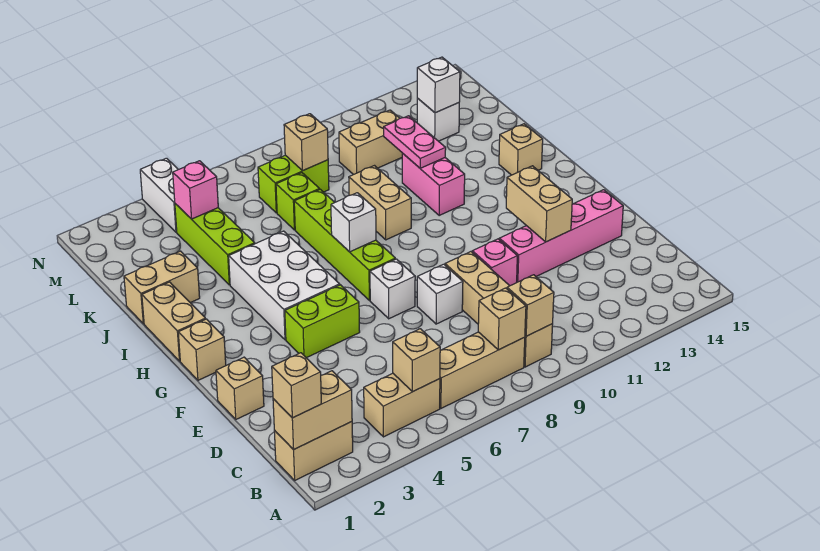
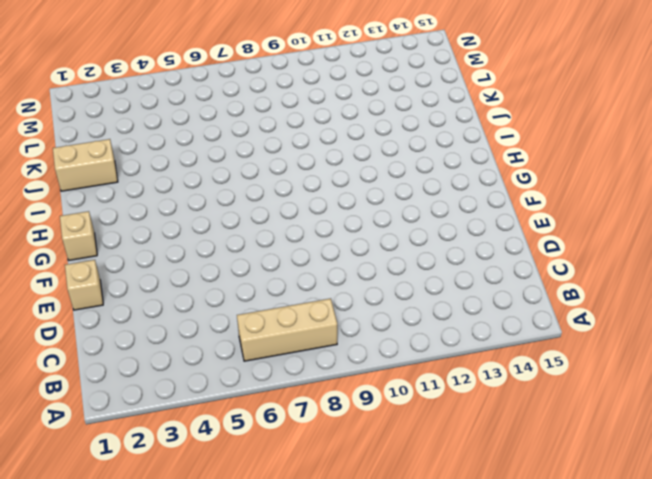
none -> tan 1x2 brick [274,422,353,480]
none -> tan 1x2 brick [364,373,440,437]
none -> tan 1x4 brick [445,252,553,367]
none -> white 1x1 brick [417,264,463,324]

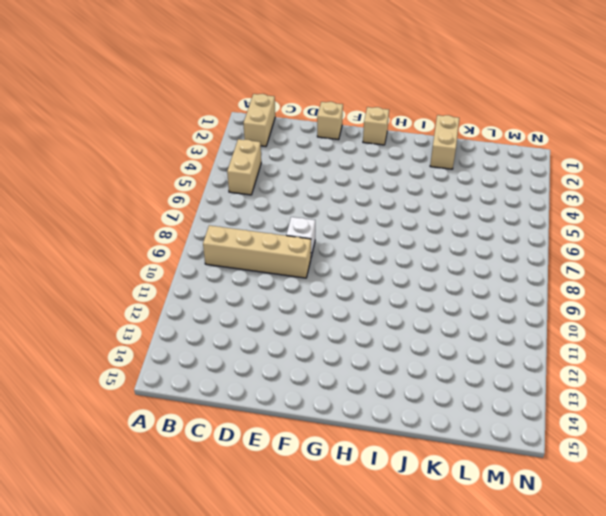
none -> tan 1x3 brick [440,332,525,408]
none -> pink 1x1 brick [472,239,517,286]
none -> pink 1x4 brick [499,190,623,282]
none -> lime 1x2 brick [285,285,360,358]

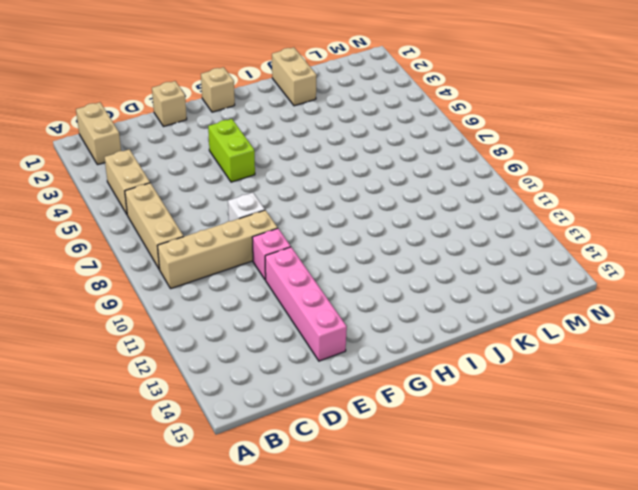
none -> white 1x1 brick [370,259,415,319]
none -> white 2x3 brick [229,231,340,340]
none -> lime 1x4 brick [294,189,395,300]
none -> tan 1x2 brick [142,282,205,361]

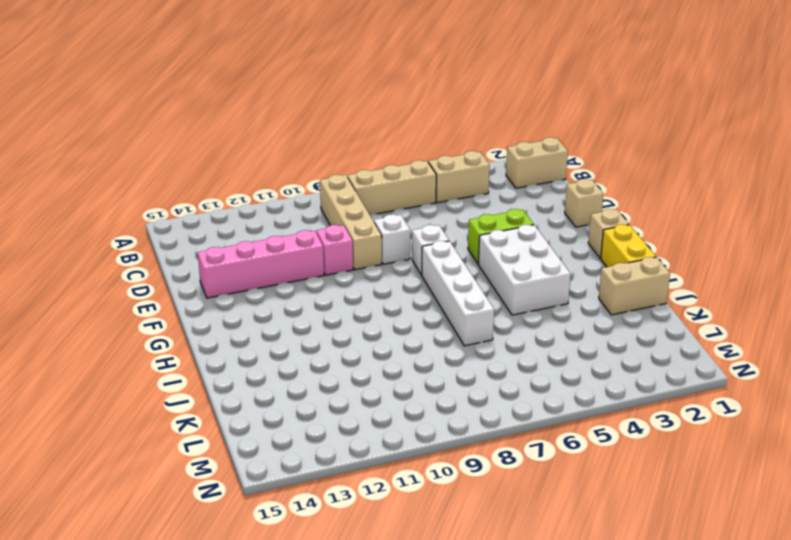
white 1x4 brick [422,241,494,346] -> lime 1x4 brick [294,189,395,300]
yellow 1x2 brick [601,225,656,267] -> tan 1x2 brick [142,282,205,361]
none -> tan 1x2 brick [349,166,411,240]
none -> pink 1x2 brick [402,153,465,216]
none -> tan 1x1 brick [499,124,543,175]
none -> lime 1x3 brick [175,204,255,285]

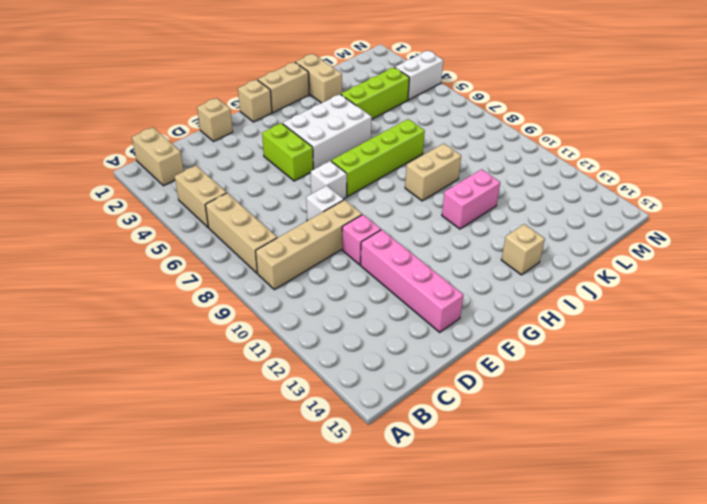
none -> lime 1x1 brick [276,173,320,230]
none -> lime 1x2 brick [258,155,329,213]
none -> tan 1x2 brick [339,110,402,175]
none -> white 1x1 brick [417,98,459,141]

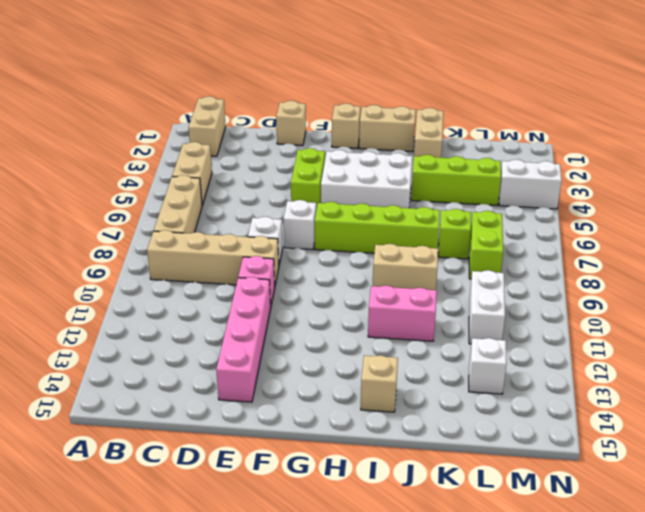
white 1x2 brick [469,270,505,344] -> tan 1x2 brick [339,110,402,175]
none -> tan 1x2 brick [273,371,352,450]
none -> tan 1x1 brick [393,329,440,392]
none -> tan 1x1 brick [478,288,526,350]
none -> tan 1x1 brick [507,275,554,336]

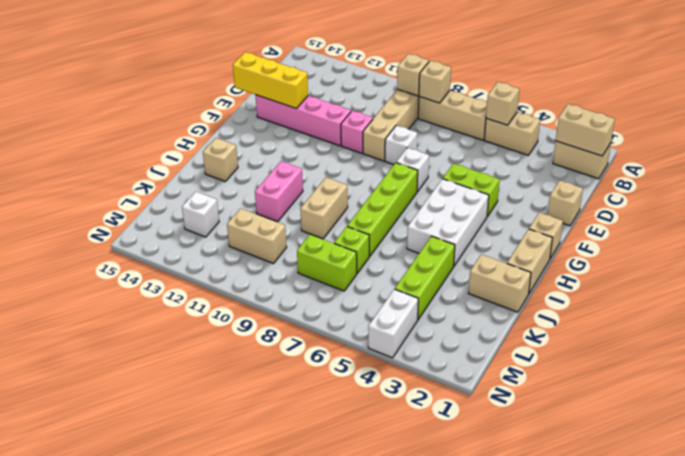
yellow 1x3 brick [233,52,308,109] -> none
none -> tan 1x2 brick [506,166,572,242]
none -> white 1x1 brick [331,193,376,252]
none -> pink 1x2 plate [384,116,446,168]
none -> pink 1x1 brick [173,161,218,219]

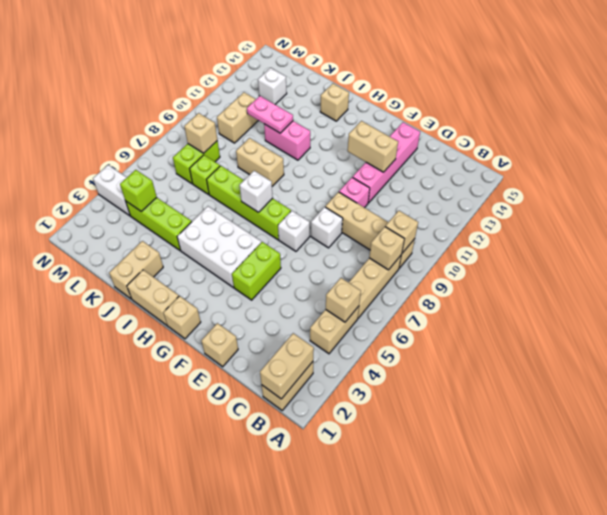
lime 1x1 brick [120,170,157,211] -> pink 1x1 brick [173,161,218,219]
none -> white 1x1 brick [417,57,460,113]
none -> tan 1x1 brick [272,353,321,418]

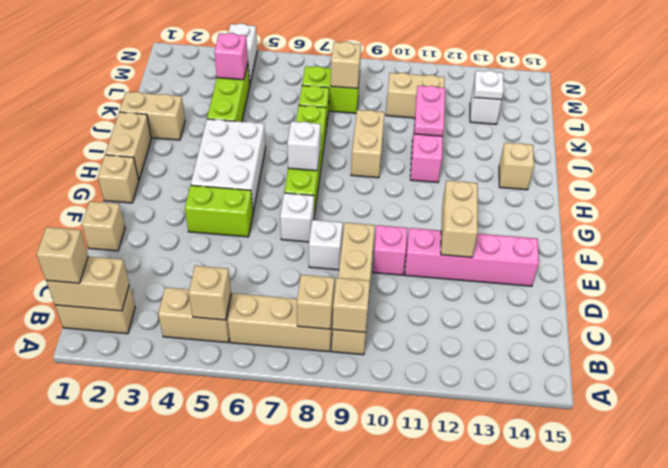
white 1x1 plate [474,70,504,100] -> white 1x1 brick [417,57,460,113]

